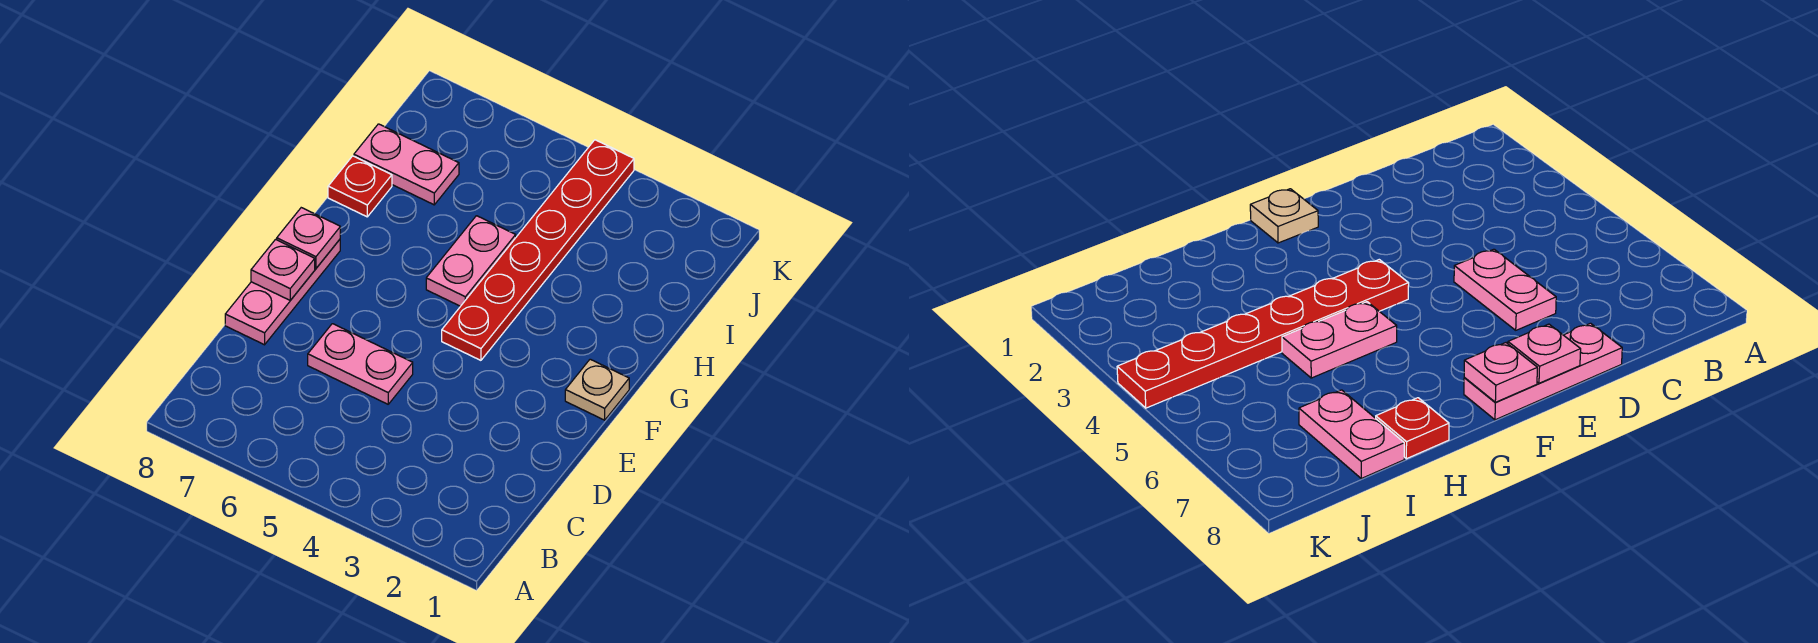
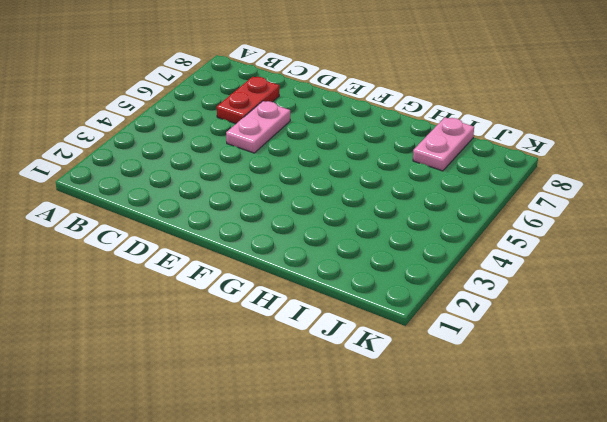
red 1x2 plate [217,77,279,124] -> none
none -> pink 1x3 plate [225,240,340,345]
none -> tan 1x1 plate [565,359,629,420]

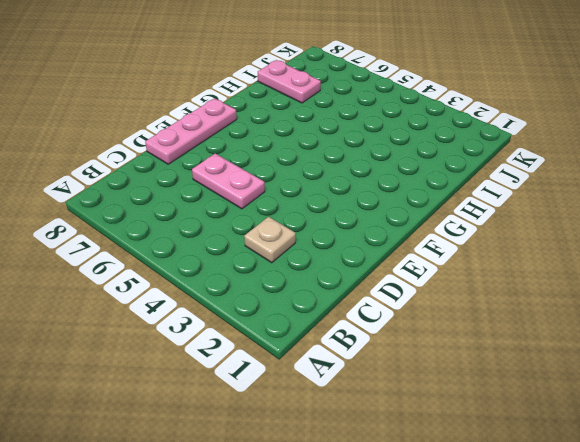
tan 1x1 plate [244,217,296,263] -> tan 1x1 plate moved to [565,359,629,420]
none -> red 1x6 plate [442,140,634,360]
none -> pink 1x2 plate [426,216,516,306]

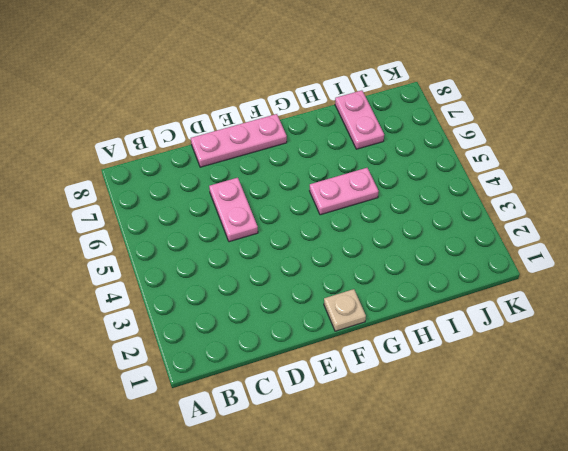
none -> red 1x6 plate [442,140,634,360]
none -> red 1x1 plate [328,156,392,217]

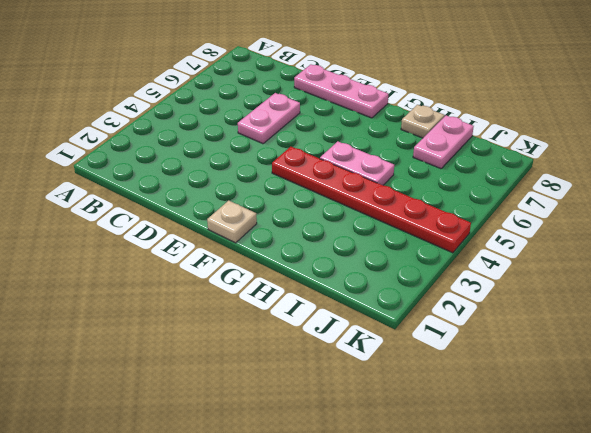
tan 1x1 plate [401,105,444,138] -> red 1x1 plate [328,156,392,217]
none -> pink 1x1 plate [251,239,315,300]
none -> pink 1x1 plate [277,208,340,268]

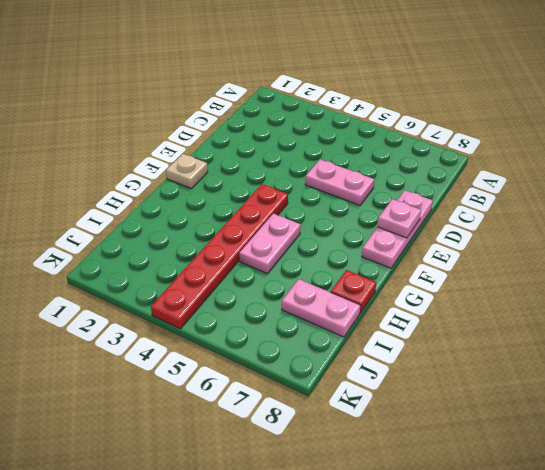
none -> pink 1x1 plate [277,208,340,268]

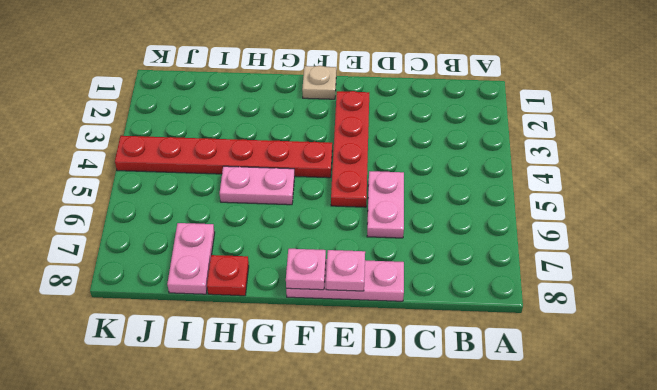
red 1x4 plate [331,91,369,207] -> none

